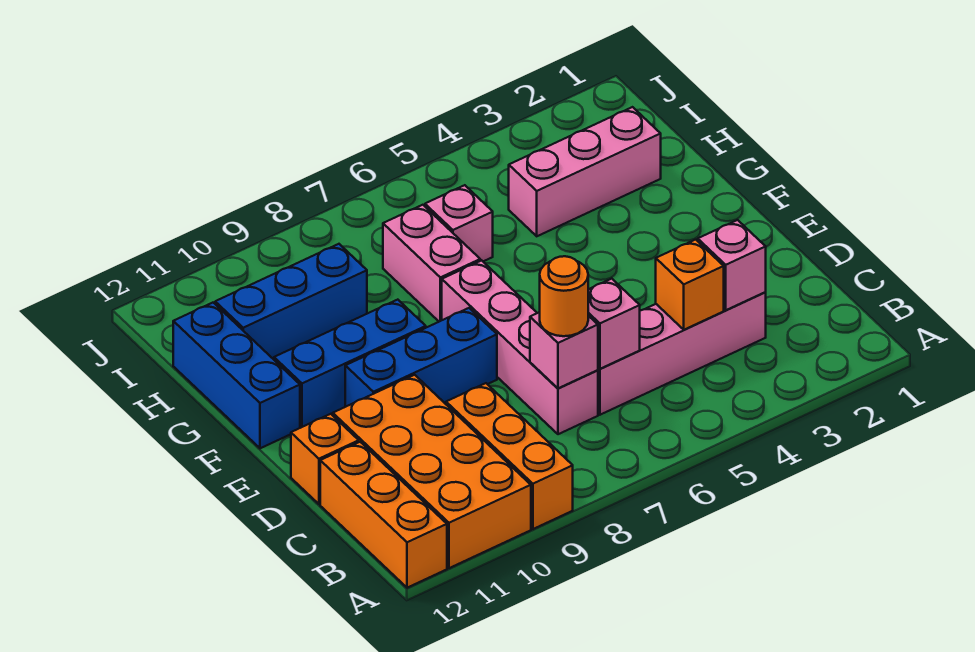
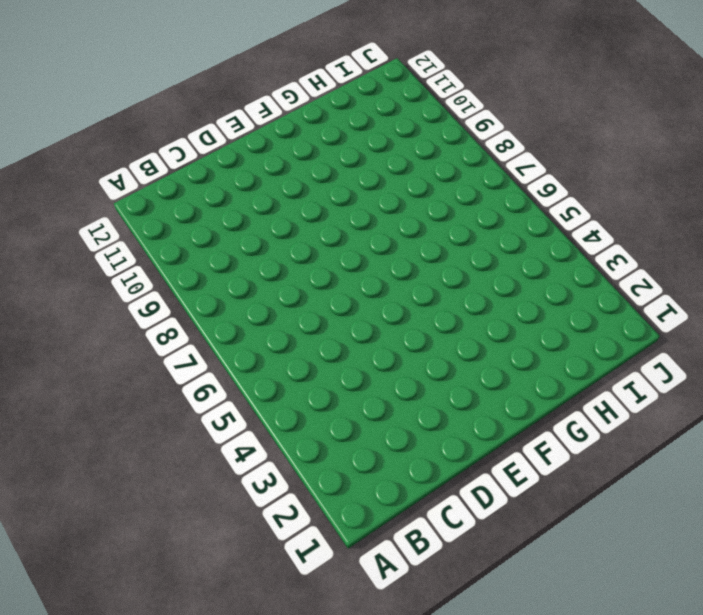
none -> orange 1x3 brick [446,383,573,529]
none -> orange 2x4 brick [333,375,531,568]
none -> orange 1x3 brick [320,442,447,588]

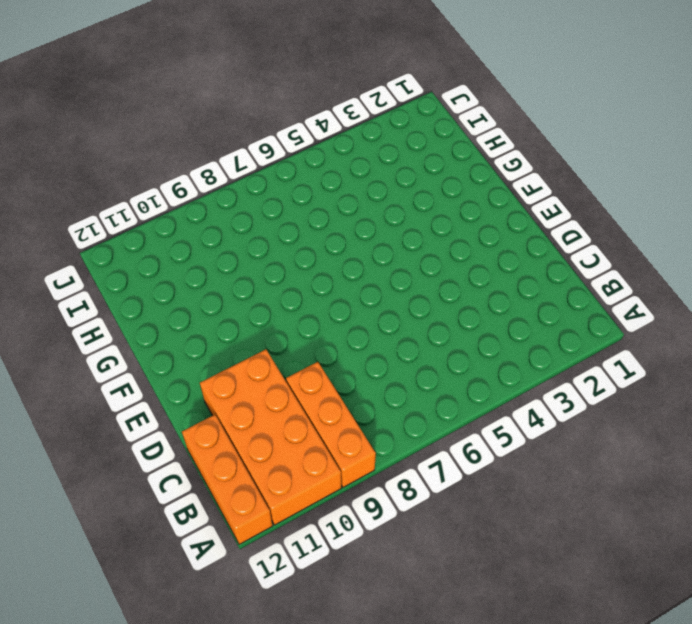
none -> pink 1x4 brick [598,292,766,415]
none -> pink 1x4 brick [442,260,598,434]
none -> orange 1x1 brick [291,414,359,504]

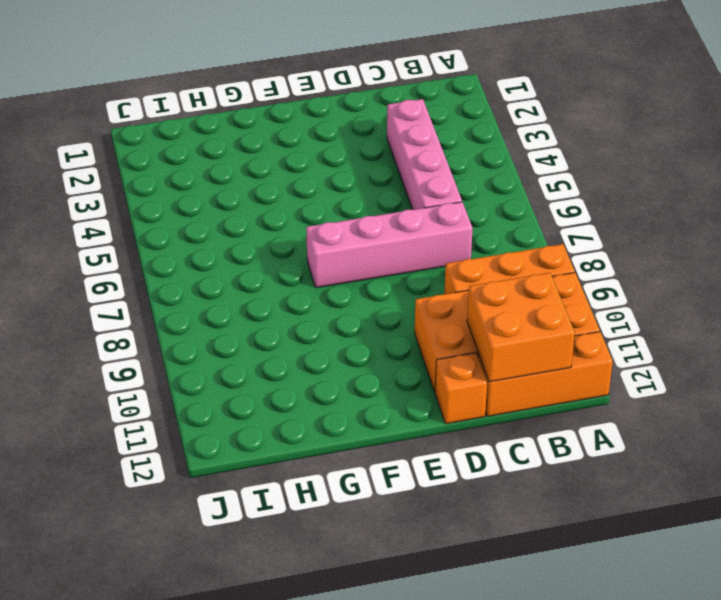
orange 2x2 brick [467,273,575,382] -> none
none -> blue 1x3 brick [345,308,497,407]
none -> blue 1x3 brick [274,300,426,428]
none -> blue 1x3 brick [173,303,300,448]

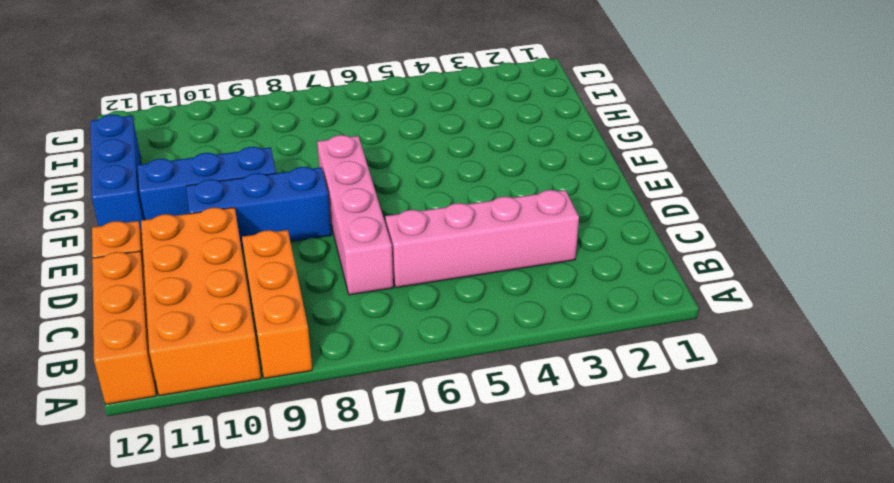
none -> pink 1x2 brick [383,205,480,322]
none -> pink 1x3 brick [509,107,661,236]
none -> pink 1x1 brick [425,185,493,261]

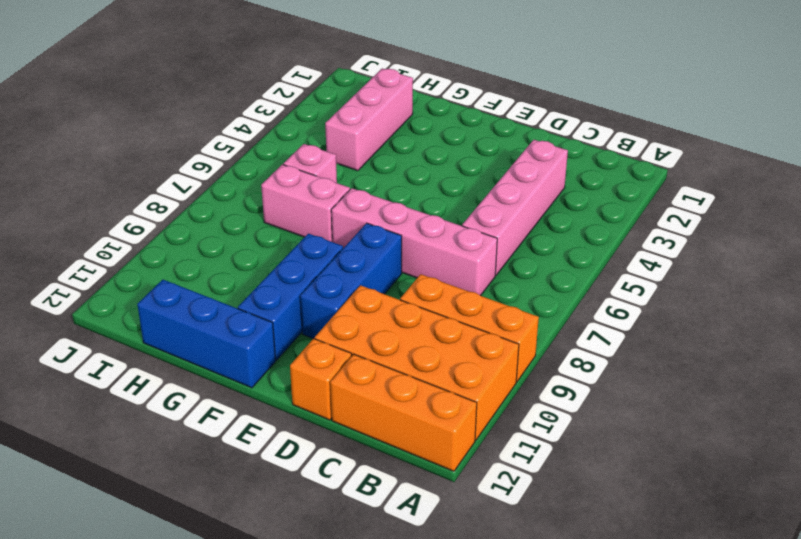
none -> blue 1x3 brick [215,244,367,359]
none -> pink 1x1 brick [698,220,766,310]
none -> orange 1x1 brick [656,240,724,330]

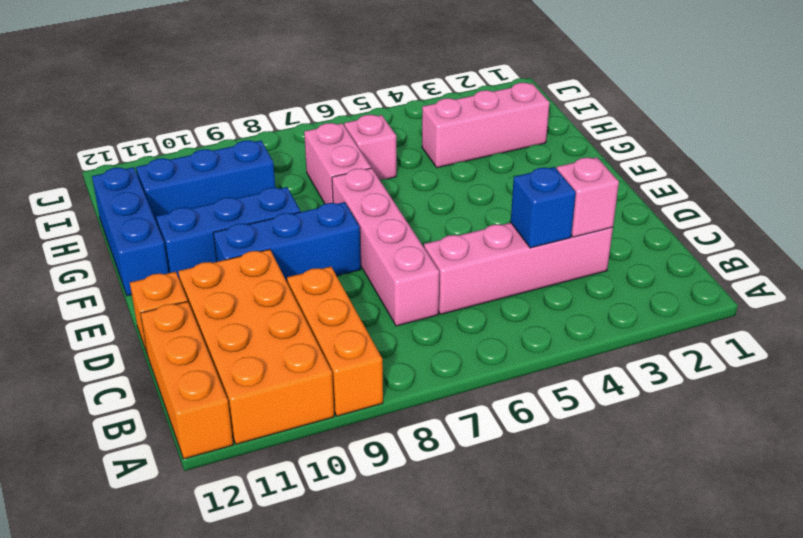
blue 1x1 brick [511,167,576,248] -> orange 1x1 brick [656,240,724,330]
none -> pink 1x1 brick [588,279,640,369]
none -> pink 1x1 brick [530,312,598,389]
none -> orange 1x1 round brick [540,256,588,336]

